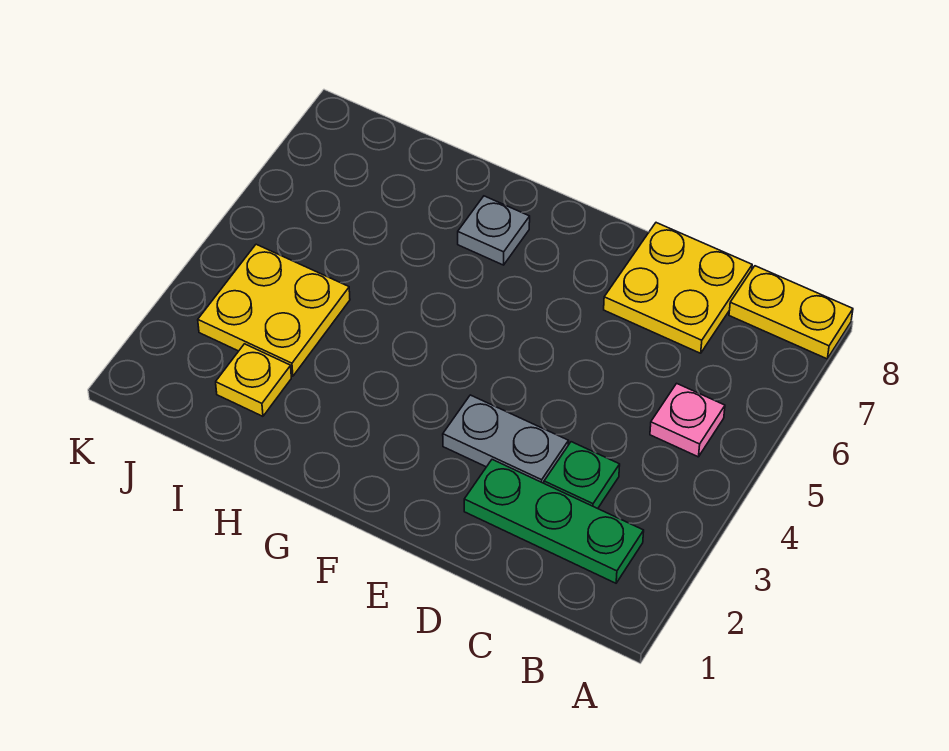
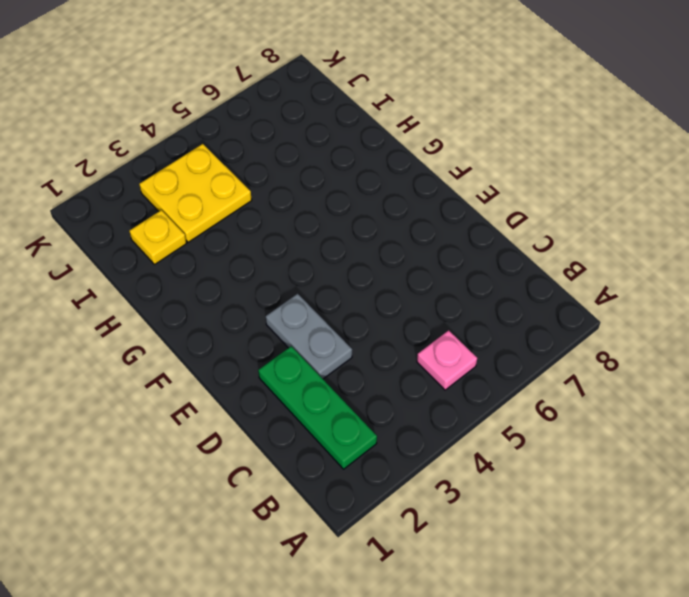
none -> yellow 1x2 plate [729,266,853,359]
none -> green 1x1 plate [544,442,620,509]

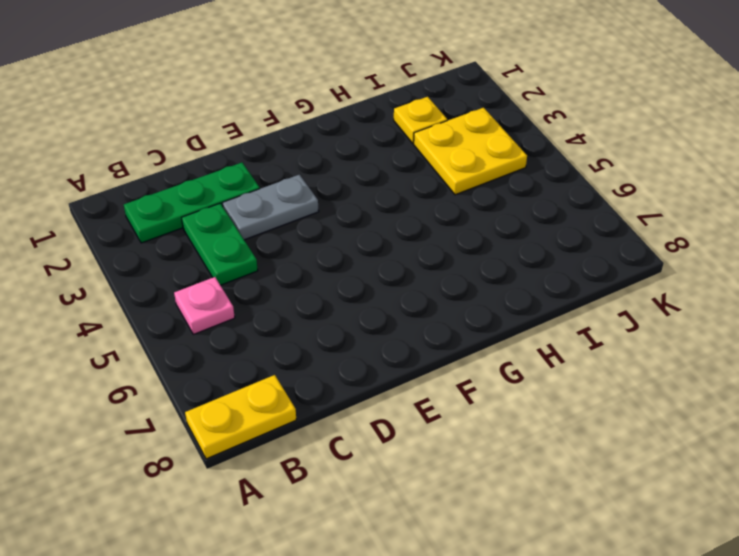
green 1x2 plate [182,204,258,285] -> green 1x1 plate [544,442,620,509]
none -> yellow 2x2 plate [604,223,752,353]
none -> grey 1x1 plate [458,196,530,265]

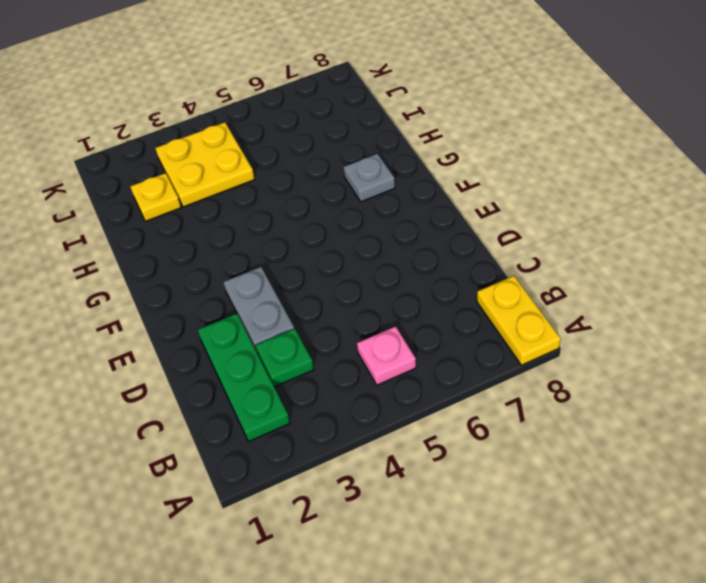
none -> yellow 2x2 plate [604,223,752,353]

